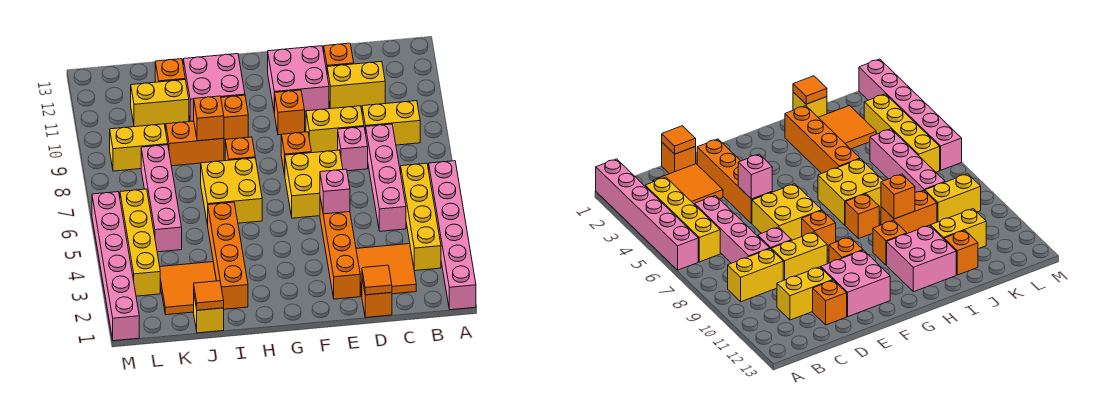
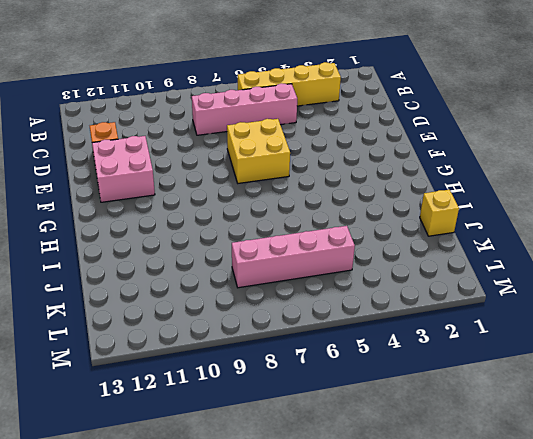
none -> pink 1x6 brick [429,161,476,310]
none -> yellow 1x2 brick [362,101,420,145]
none -> orange 2x2 tile [356,244,416,295]
none -> yellow 1x2 brick [327,62,385,109]

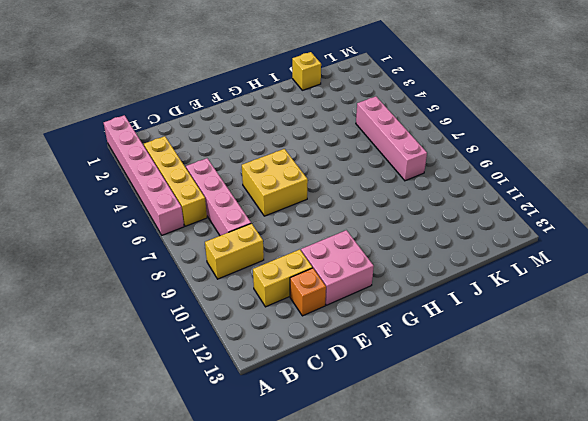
none -> orange 2x2 tile [356,244,416,295]
none -> orange 1x1 brick [362,279,392,318]
none -> pink 1x1 brick [338,127,368,171]
none -> yellow 1x2 brick [306,106,364,153]

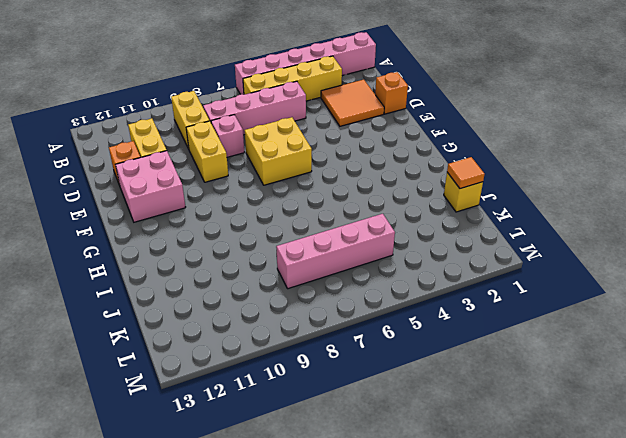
none -> orange 1x4 brick [320,198,360,299]
none -> orange 1x1 brick [281,132,311,175]
none -> orange 1x1 brick [275,90,305,135]
none -> yellow 2x2 brick [201,158,262,226]

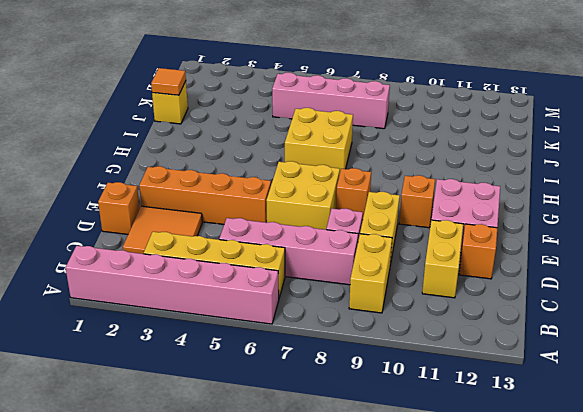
none -> orange 1x1 brick [225,137,255,161]
none -> orange 1x1 brick [221,95,248,140]
none -> pink 2x2 brick [183,54,245,121]
none -> orange 1x4 brick [208,202,248,309]

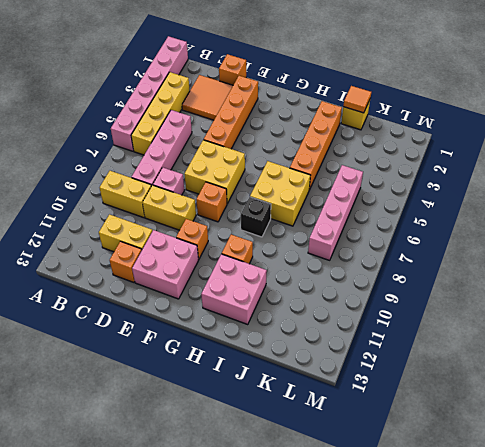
black 1x1 brick [241,197,271,237] -> orange 1x1 brick [225,137,255,161]
none -> orange 1x2 brick [166,121,224,166]
none -> orange 2x2 tile [160,262,216,315]
none -> yellow 1x2 brick [131,80,189,127]
none -> orange 1x1 brick [155,59,185,82]

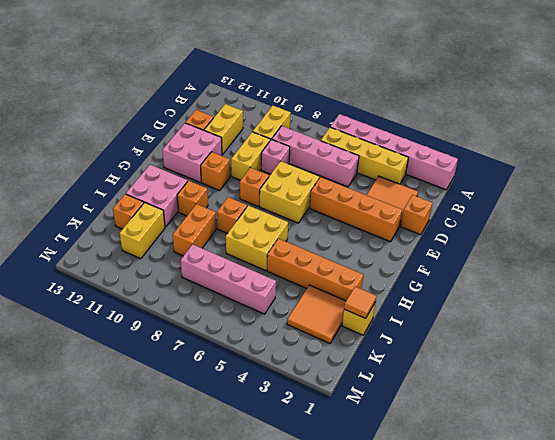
none -> yellow 1x2 brick [110,124,168,171]
none -> yellow 1x4 brick [120,189,160,296]
none -> pink 1x6 brick [92,192,139,341]
none -> orange 1x1 tile [362,265,392,295]

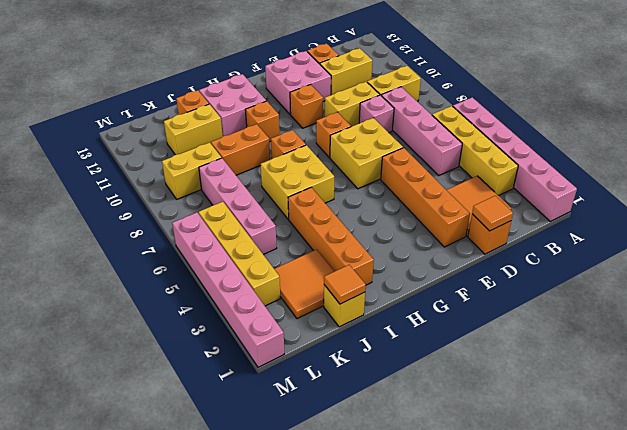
none -> pink 1x1 brick [320,169,350,214]
none -> orange 1x1 brick [194,96,224,141]

